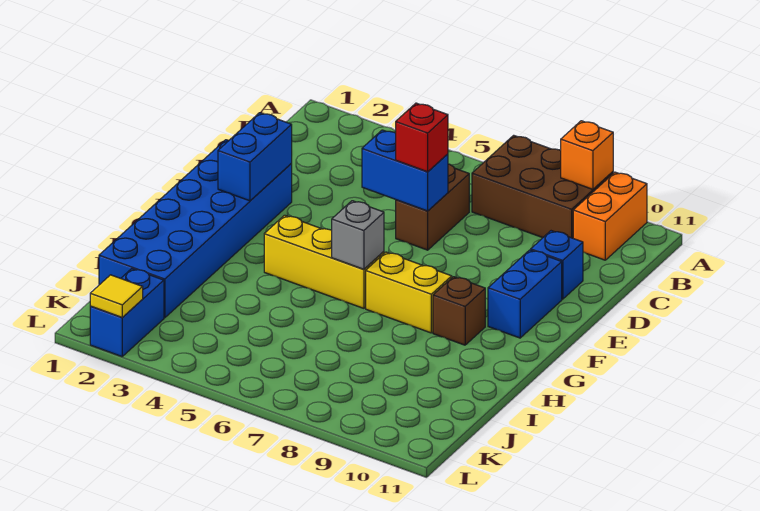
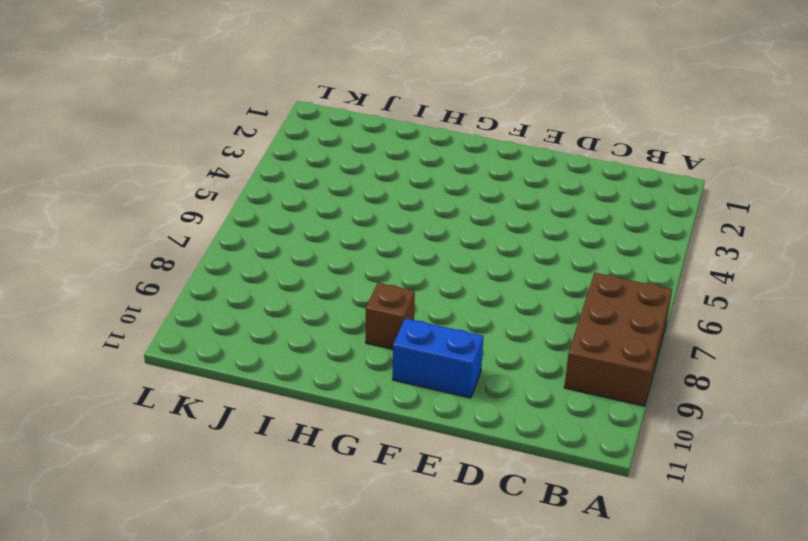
none -> orange 1x2 brick [573,172,647,260]
none -> brown 1x2 brick [396,164,469,250]
none -> blue 1x1 brick [531,231,583,299]

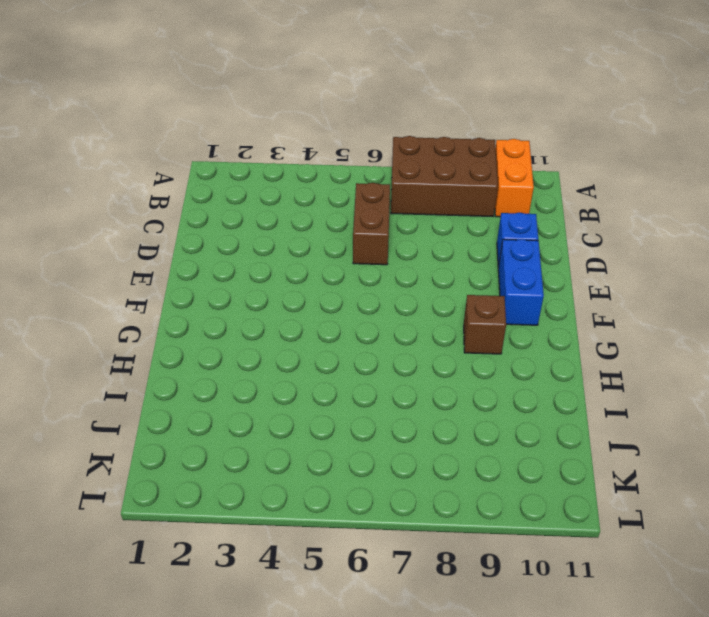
none -> blue 2x6 brick [99,140,292,318]
none -> yellow 1x3 brick [264,215,384,308]
none -> yellow 1x2 brick [366,252,452,333]

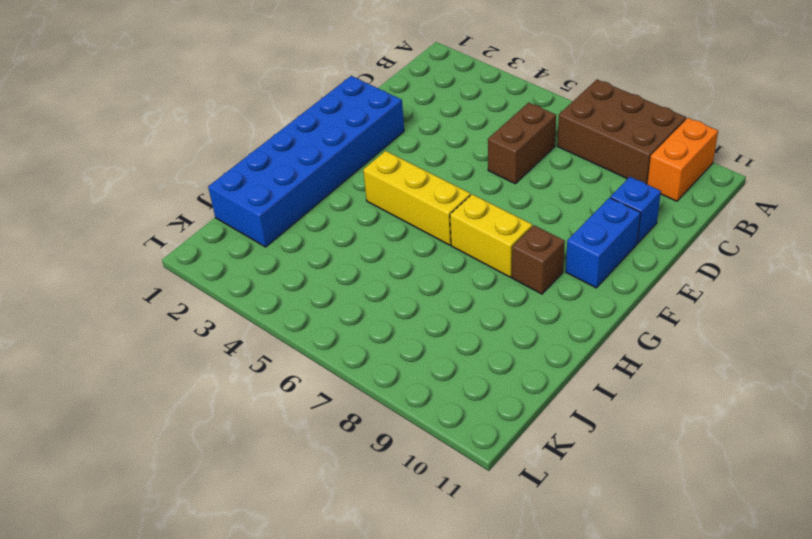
none -> blue 1x2 brick [90,269,164,357]
none -> orange 1x1 brick [561,121,613,189]
none -> blue 1x2 brick [362,130,448,211]

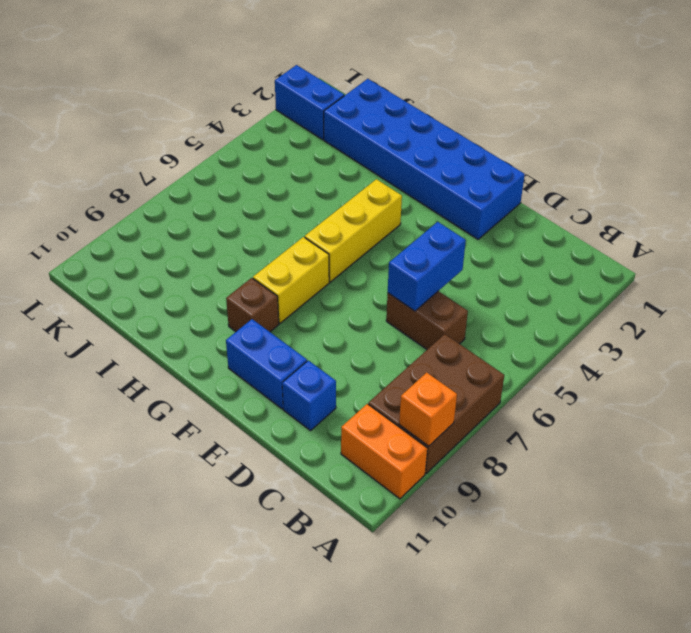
none -> blue 1x2 brick [218,113,292,201]
none -> grey 1x1 brick [332,201,384,269]
none -> yellow 1x1 tile [90,275,143,317]

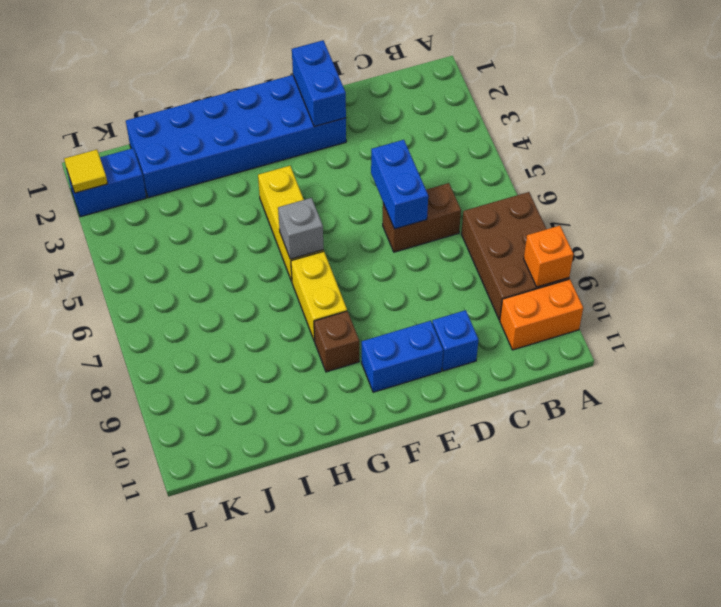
blue 1x2 brick [292,40,346,127] -> blue 1x2 brick turned to [218,113,292,201]
none -> red 1x1 brick [396,103,448,172]

